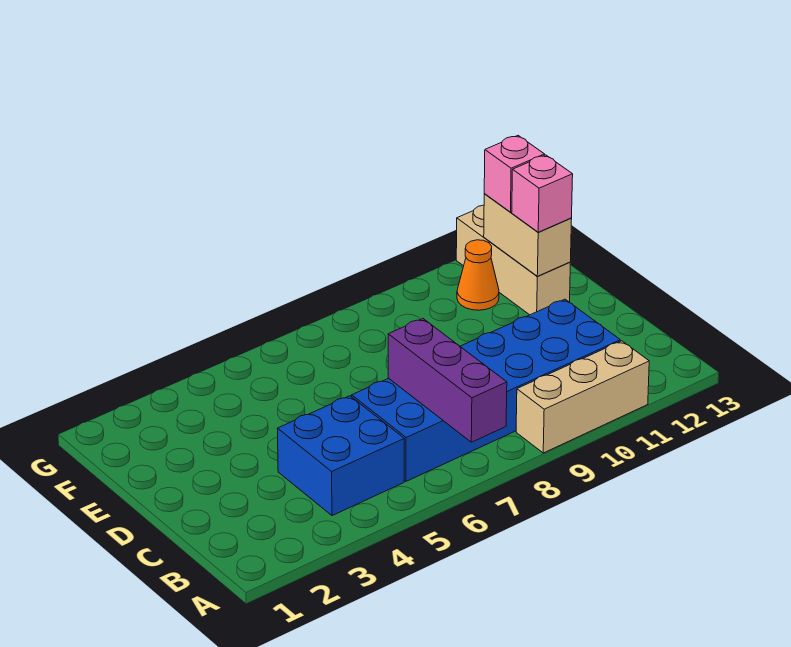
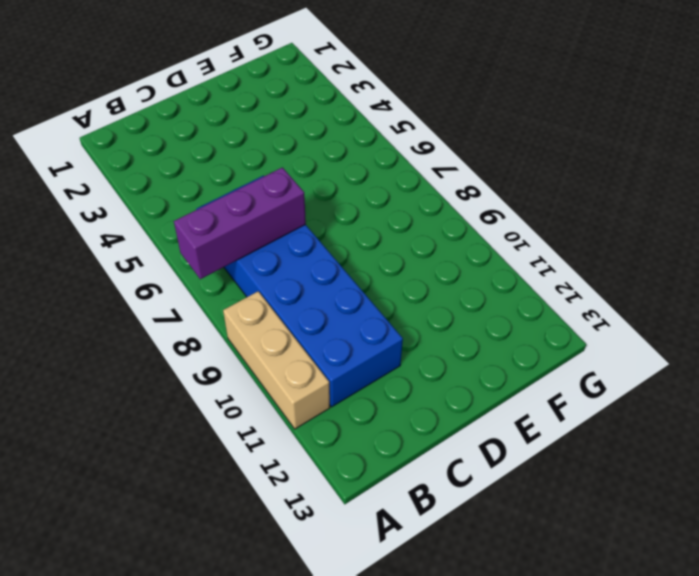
none -> blue 2x2 brick [277,396,404,516]
none -> tan 1x3 brick [456,205,570,315]

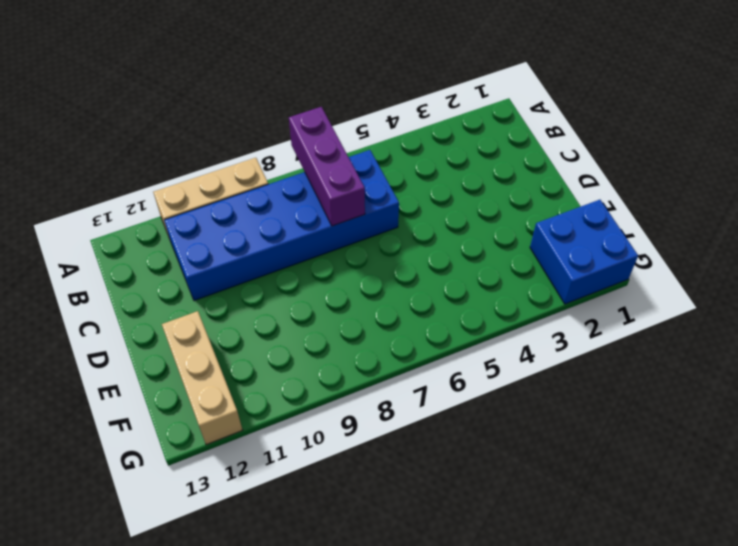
blue 2x2 brick [530,200,638,304] -> blue 2x2 brick moved to [277,396,404,516]
none -> orange 1x1 cone [457,240,499,310]
none -> tan 1x2 brick [484,194,572,276]

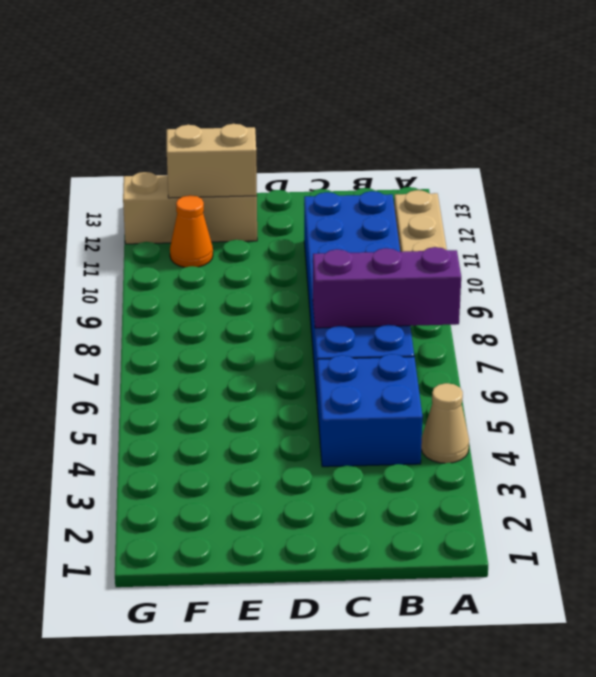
tan 1x1 cone [421,383,469,463] -> none
none -> pink 1x1 brick [512,155,573,232]
none -> pink 1x1 brick [484,136,545,212]

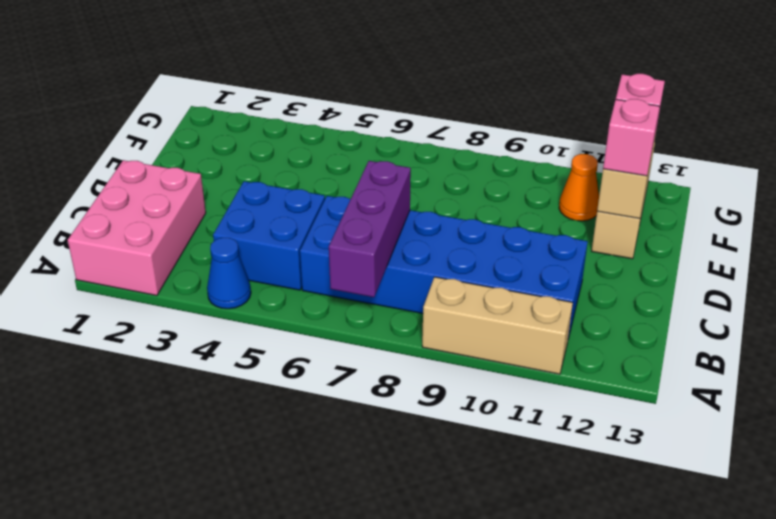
pink 2x3 brick [68,160,206,296] -> none
blue 1x1 cone [207,238,251,309] -> none

